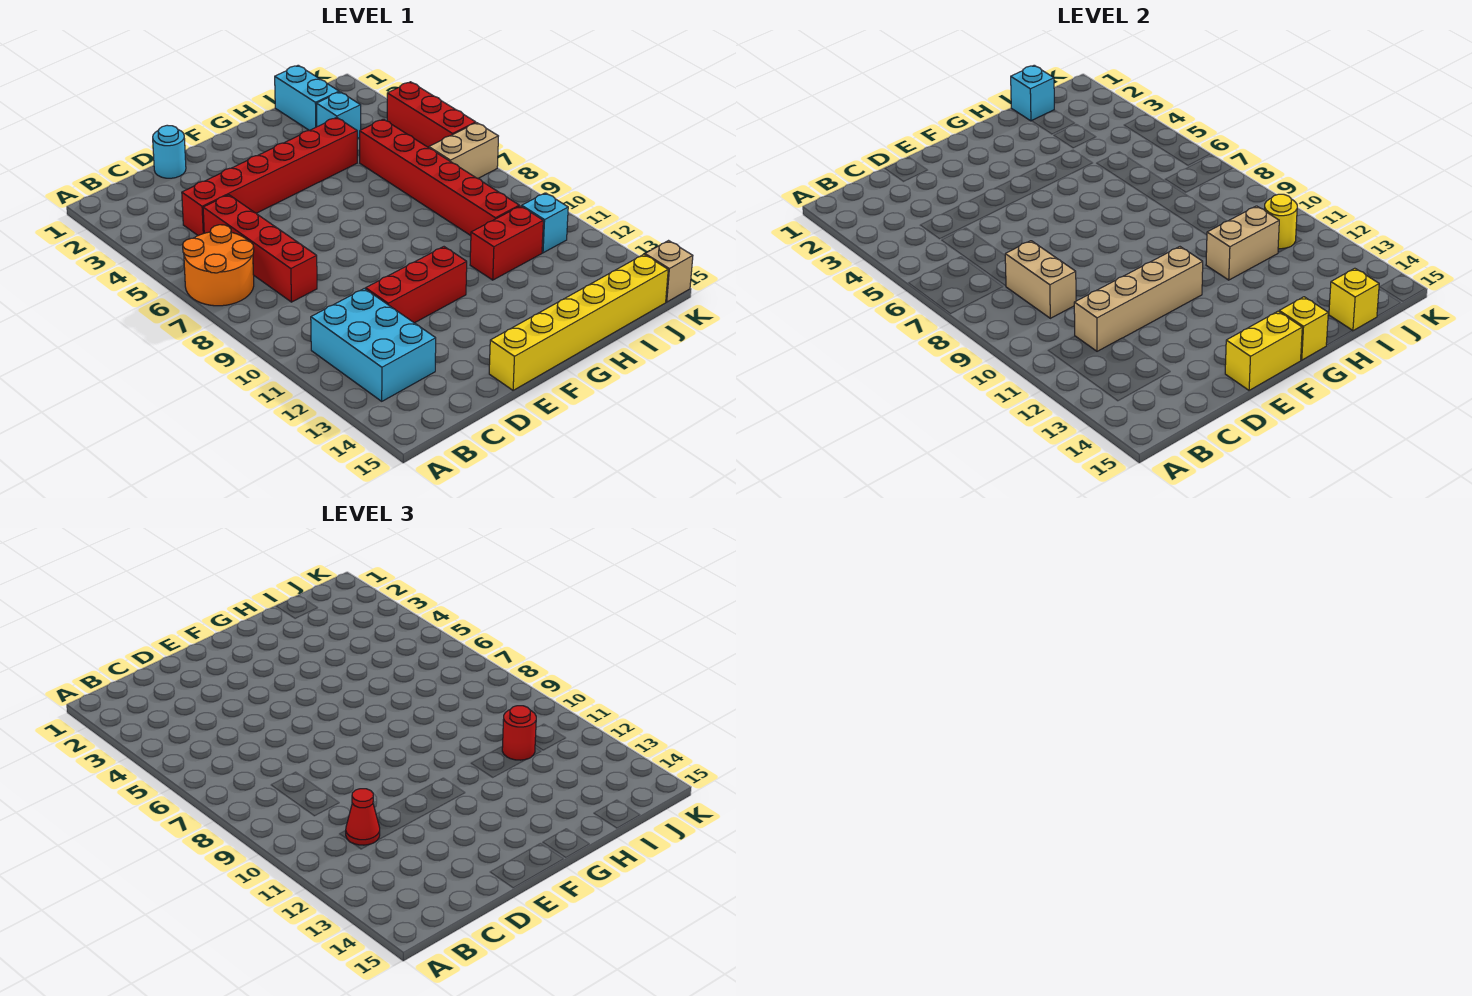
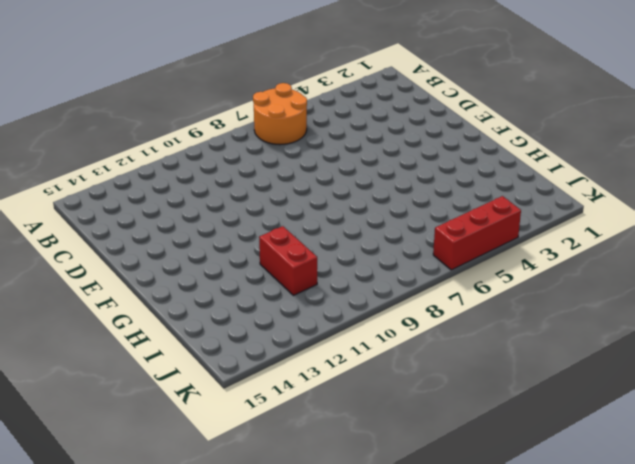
none -> cyan 2x3 brick [311,288,436,401]
none -> red 1x6 brick [182,117,357,236]
none -> red 1x4 brick [203,195,317,302]

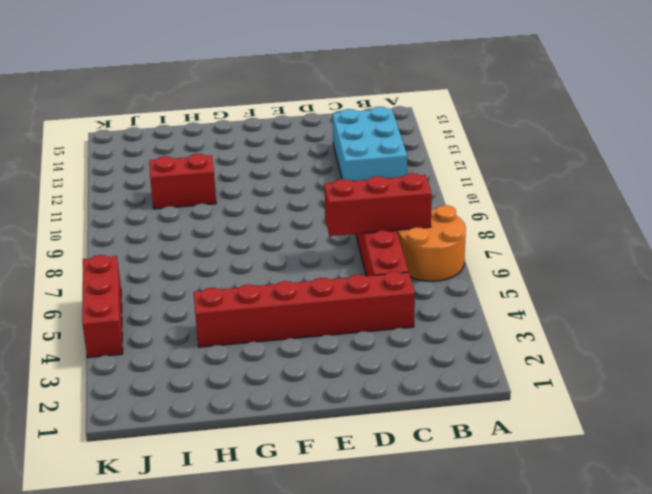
red 1x3 brick [324,173,432,236] -> red 1x3 brick moved to [366,247,467,323]
none -> cyan 1x1 round brick [153,125,186,178]
none -> yellow 1x6 brick [489,254,668,390]
none -> cyan 1x2 brick [275,65,339,131]

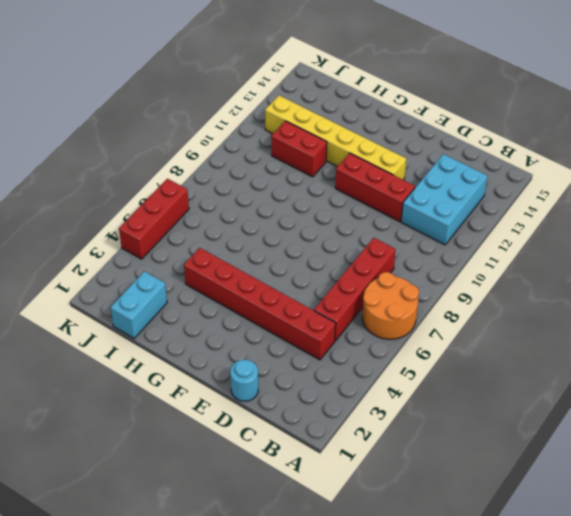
yellow 1x6 brick [265,96,406,180] -> yellow 1x6 brick moved to [489,254,668,390]
none -> cyan 1x1 brick [317,92,361,139]
none -> red 1x6 brick [360,119,519,236]
none -> tan 1x2 brick [429,123,498,178]

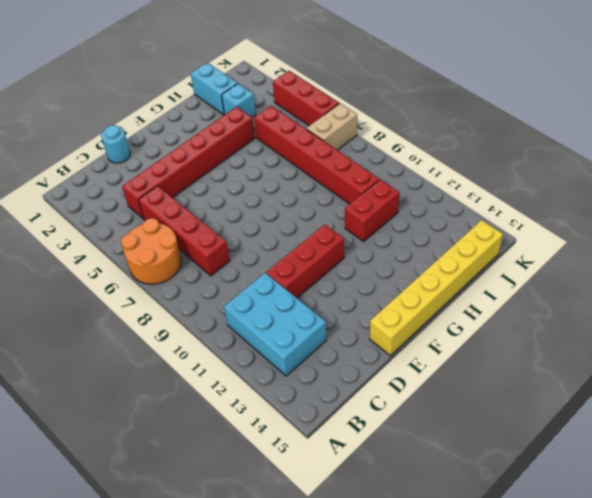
none -> cyan 1x1 brick [522,193,568,253]
none -> tan 1x1 brick [645,241,693,302]
none -> tan 1x2 brick [1005,241,1076,318]

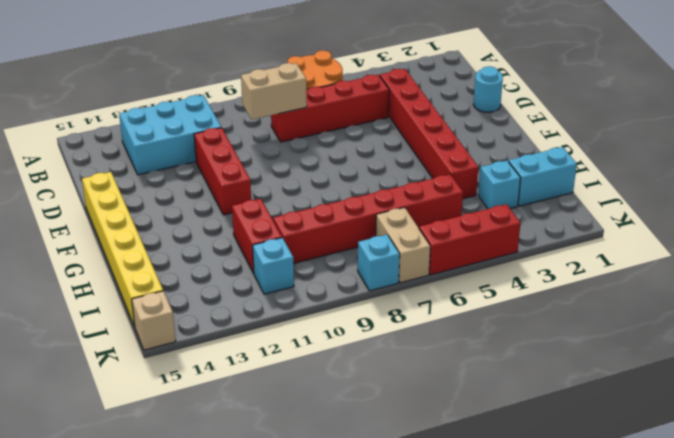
cyan 1x1 brick [358,235,400,291] -> cyan 1x1 brick moved to [1011,65,1054,121]
none -> tan 1x4 brick [1074,247,1203,351]
none -> yellow 1x2 brick [1225,311,1302,390]
none -> yellow 1x1 brick [1279,297,1328,360]

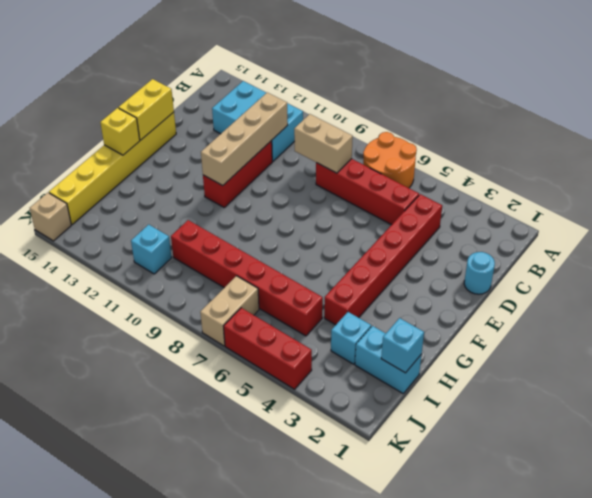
none -> red 1x2 brick [470,206,543,280]
none -> tan 1x2 brick [1206,206,1279,280]
none -> yellow 1x1 brick [1329,268,1379,331]

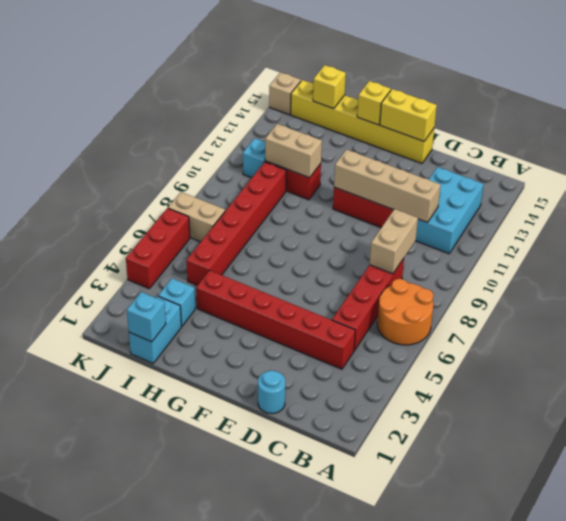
none -> yellow 1x1 round brick [1265,194,1297,249]
none -> red 1x1 cone [346,789,380,845]
none -> red 1x1 round brick [502,706,536,760]

